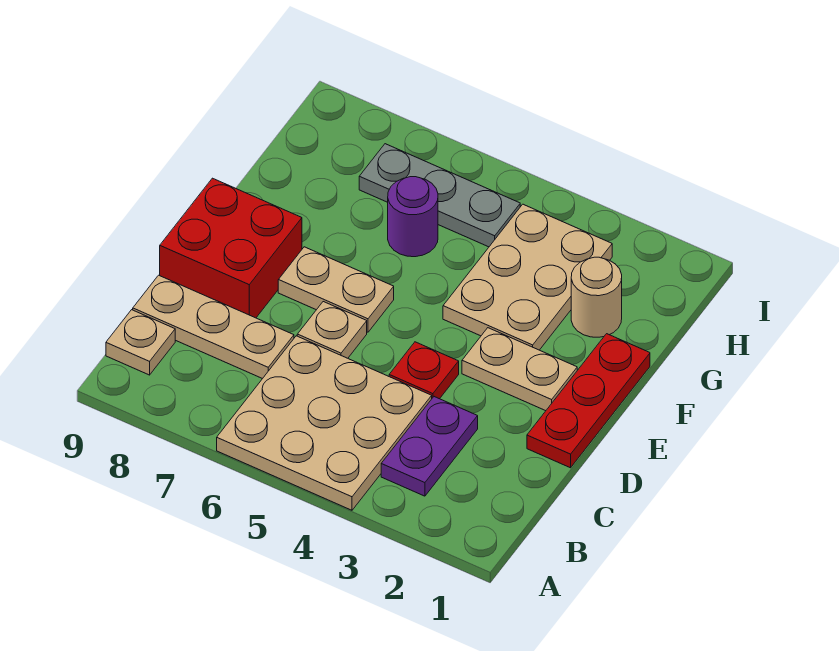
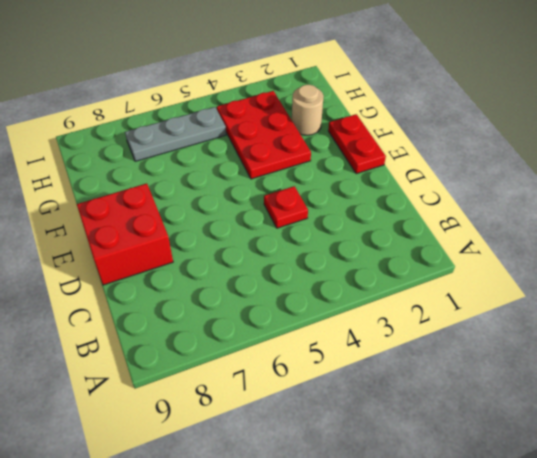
red 1x2 plate [328,114,386,174] -> red 1x3 plate [527,334,650,468]
red 2x3 plate [217,91,311,179] -> tan 2x3 plate [443,204,612,350]
none -> tan 3x3 plate [217,336,432,510]
none -> purple 1x2 plate [381,397,478,496]
none -> tan 1x1 plate [106,310,175,375]

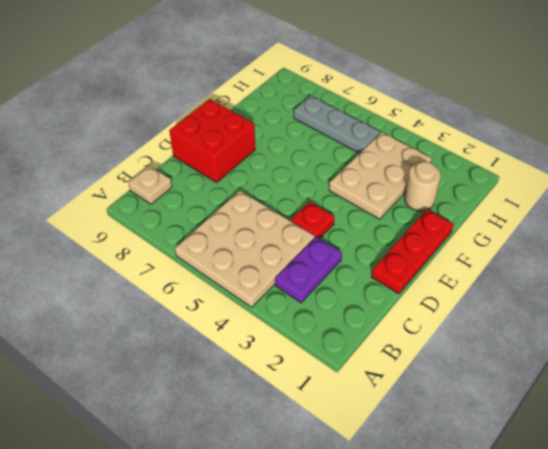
none -> tan 1x3 plate [133,275,294,379]
none -> tan 1x1 plate [297,302,367,358]
none -> tan 1x2 plate [462,328,577,411]

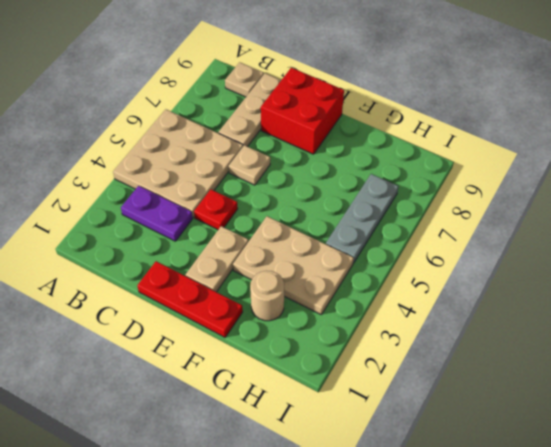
none -> tan 1x2 plate [278,247,394,332]
none -> purple 1x1 round brick [388,177,438,257]

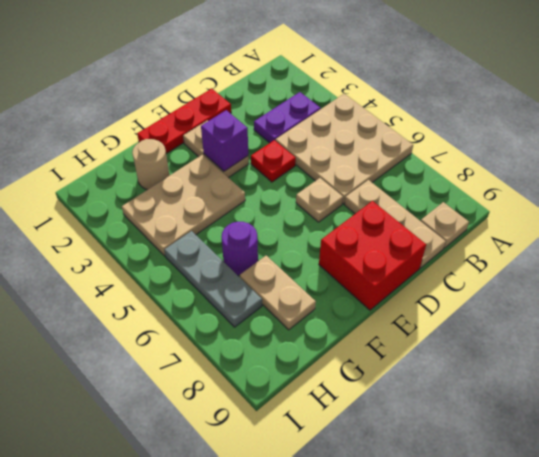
purple 1x1 brick [201,110,248,171] -> none
tan 1x2 plate [240,256,316,330] -> tan 1x2 plate moved to [278,247,394,332]

